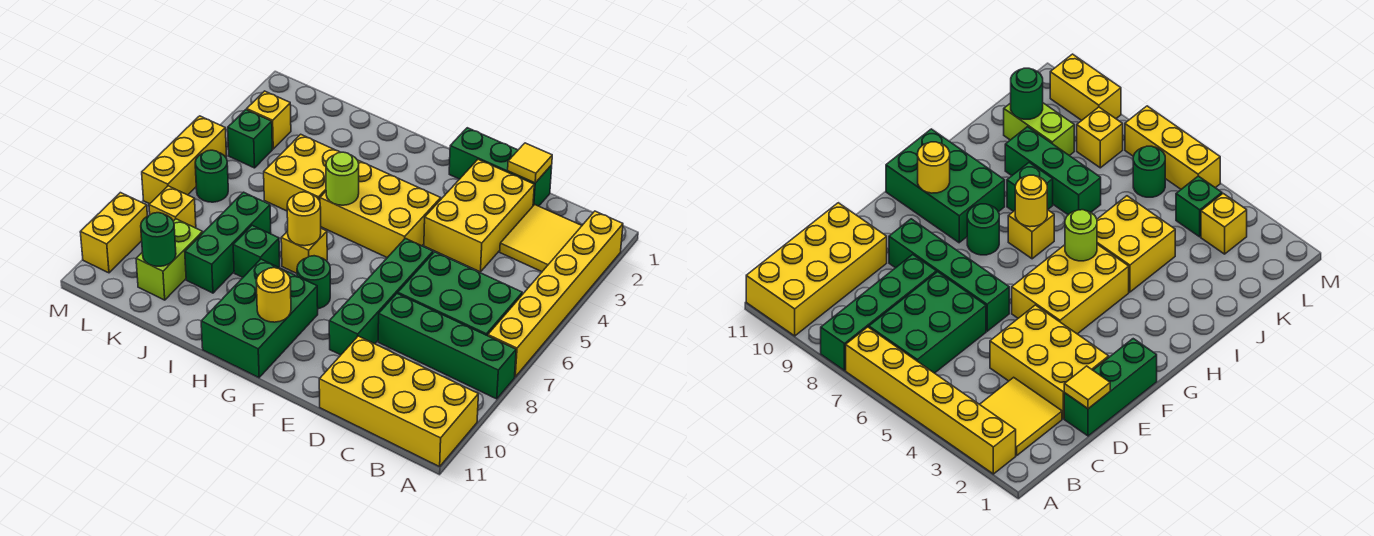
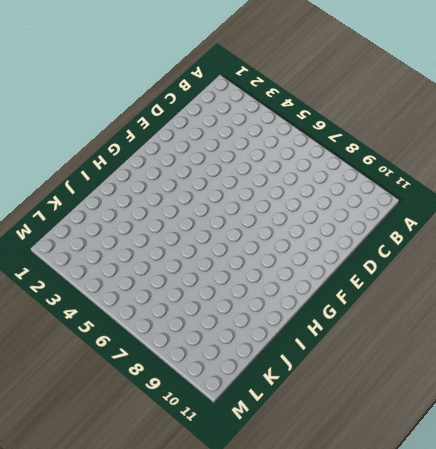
none -> yellow 1x6 brick [488,211,623,377]
none -> green 1x4 brick [378,293,516,399]
none -> yellow 2x4 brick [319,336,478,467]

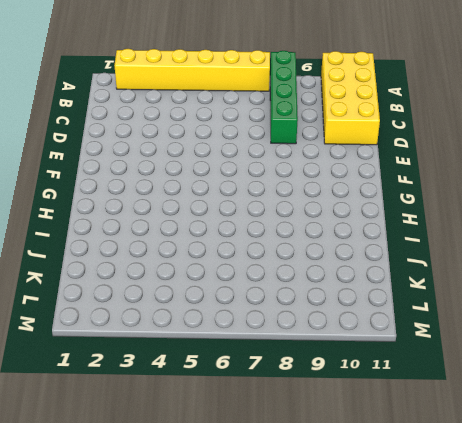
none -> yellow 2x2 tile [500,205,582,272]
none -> green 2x3 brick [398,252,522,336]
none -> green 1x3 brick [449,128,552,206]

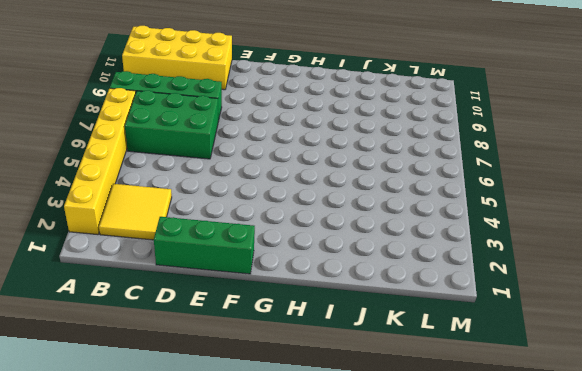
none -> yellow 2x3 brick [424,159,534,272]
none -> green 1x4 brick [329,238,433,355]
none -> yellow 2x3 brick [320,160,441,258]

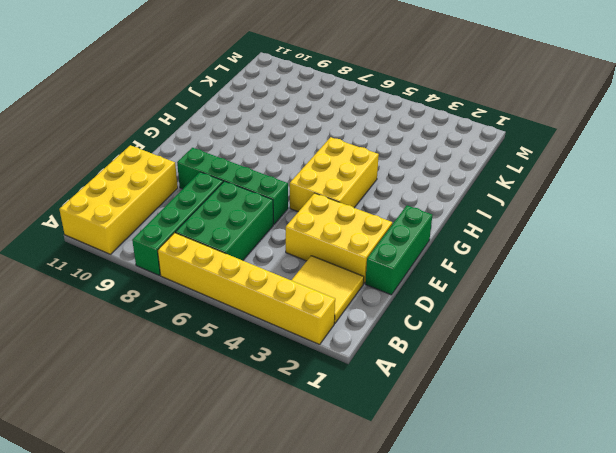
none -> green 1x1 round brick [297,256,330,309]
none -> green 2x3 brick [201,259,318,378]
none -> yellow 1x1 brick [281,228,327,273]

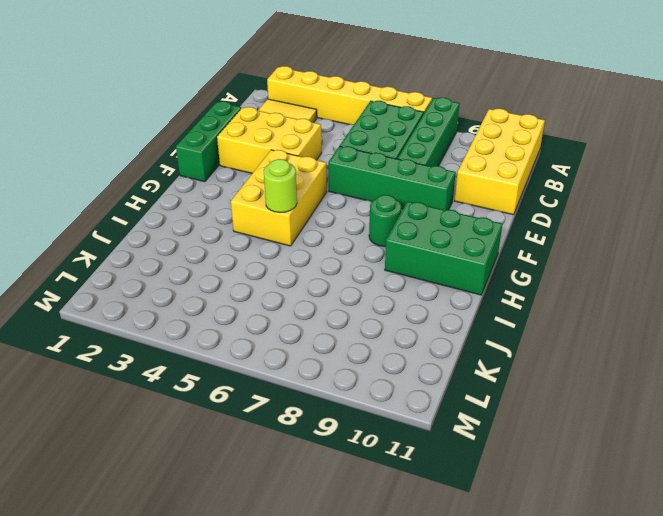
none -> yellow 1x1 brick [281,228,327,273]
none -> yellow 2x2 brick [264,134,340,211]
none -> green 1x1 brick [233,225,280,277]

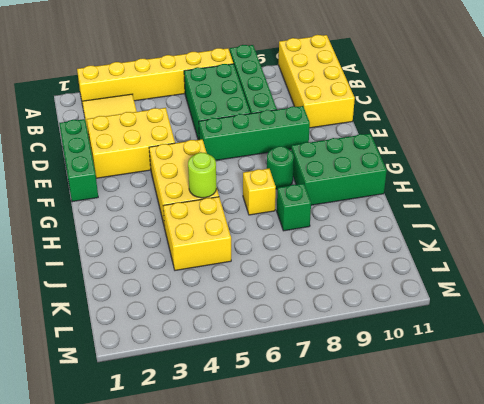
none -> green 1x3 brick [185,192,271,293]
none -> lime 1x2 brick [136,219,203,300]
none -> yellow 1x1 brick [247,91,291,149]

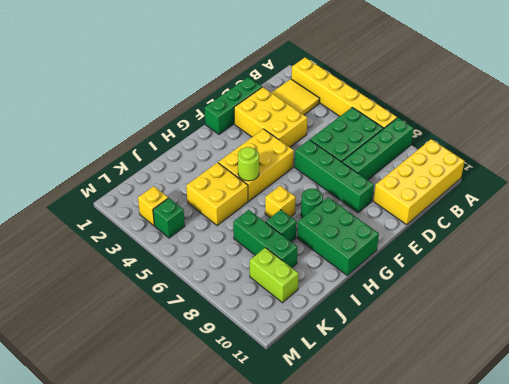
none -> green 1x1 round brick [195,150,228,202]
none -> yellow 1x1 brick [149,186,196,228]
none -> yellow 1x3 brick [142,116,227,204]

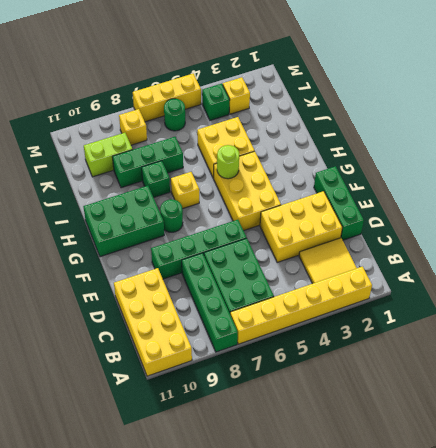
none -> yellow 1x2 brick [80,193,147,273]
none -> yellow 1x1 tile [508,143,552,183]
none -> yellow 1x1 round brick [256,268,291,322]

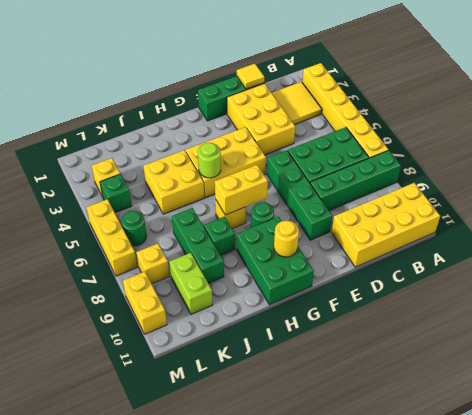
yellow 1x2 brick [215,165,268,215] -> yellow 1x1 round brick [287,192,321,246]
none -> green 1x1 round brick [141,213,176,266]

